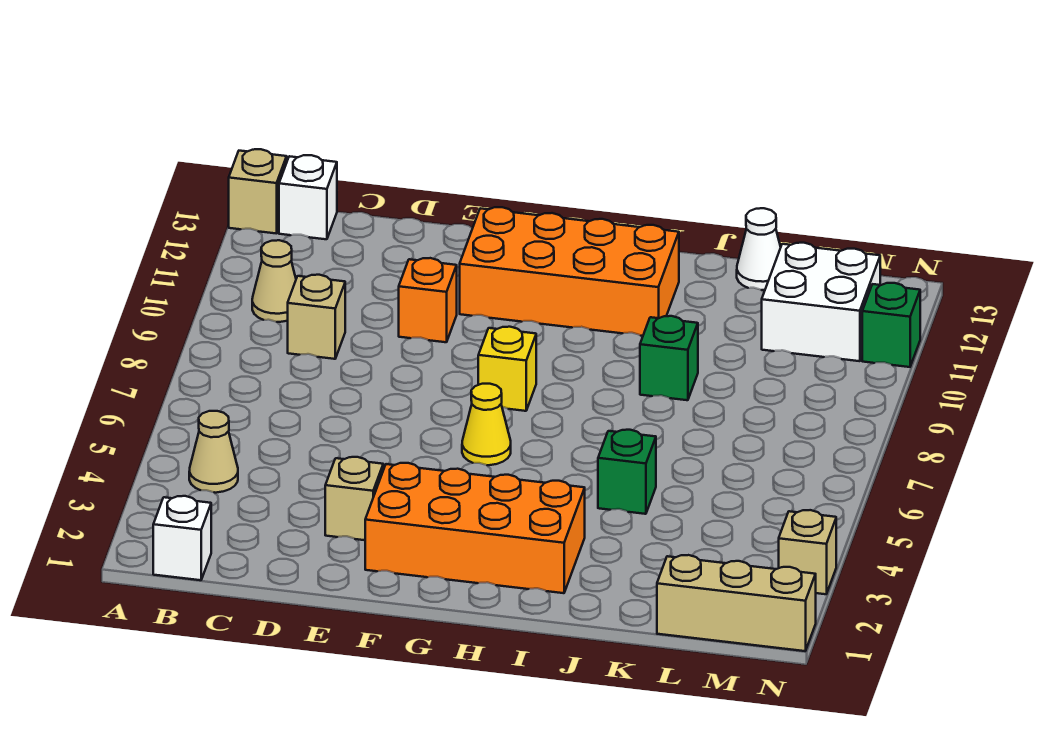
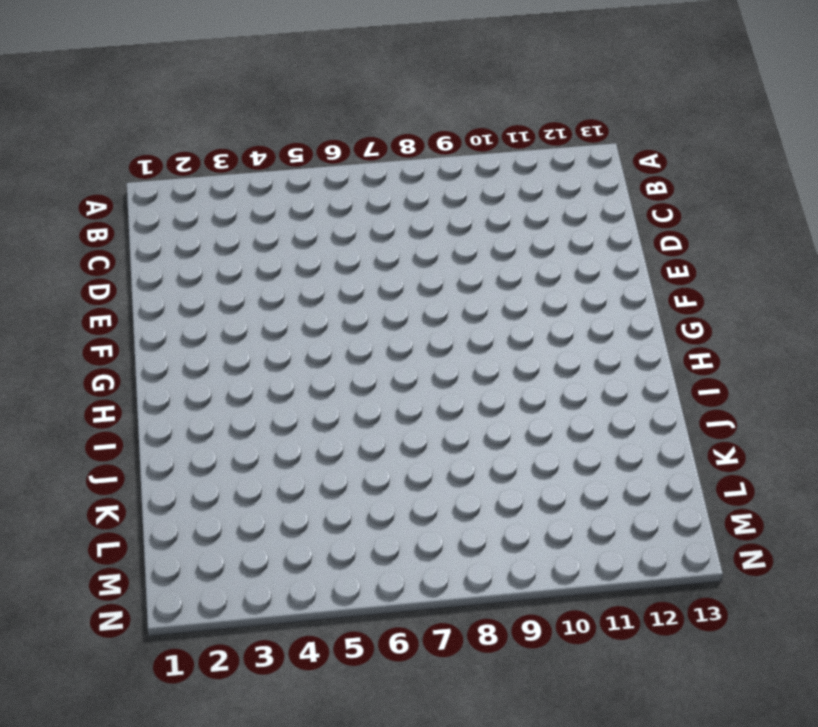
none -> tan 1x1 brick [229,149,287,233]
none -> white 1x1 brick [153,496,211,580]
none -> tan 1x1 cone [189,411,238,493]

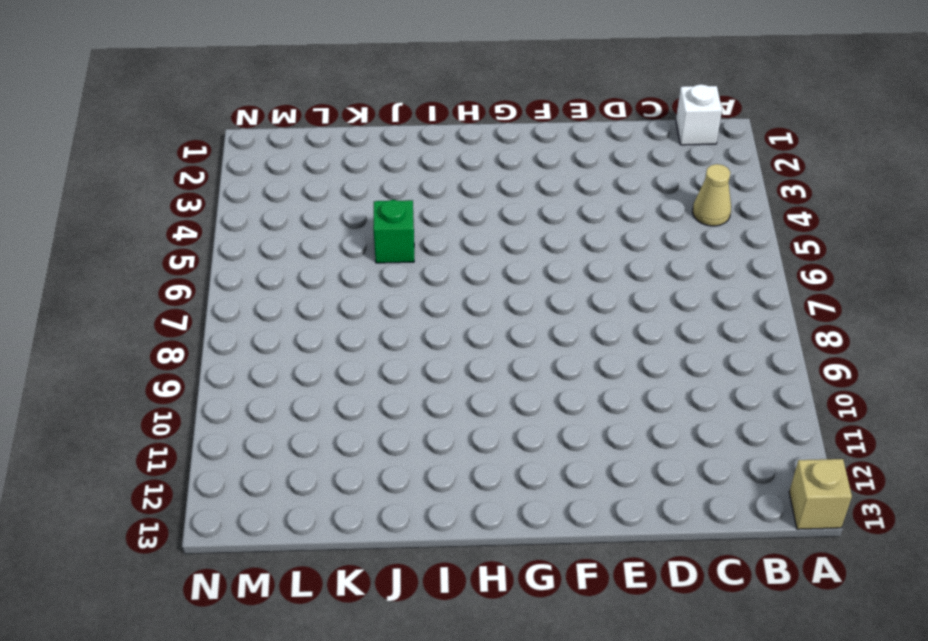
none -> tan 1x1 cone [252,240,296,322]
none -> white 1x1 brick [279,155,337,239]
none -> tan 1x1 brick [288,275,345,359]

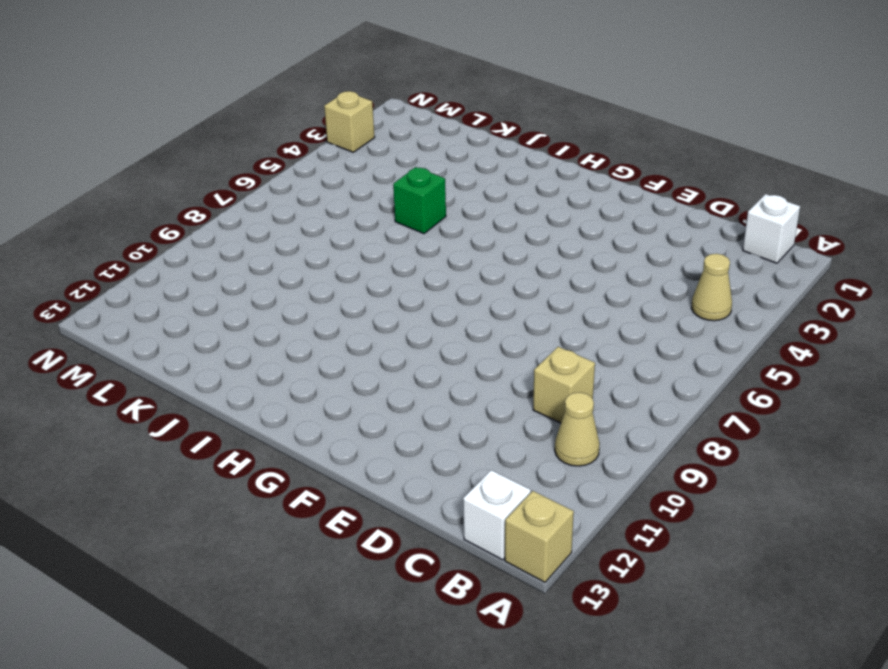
none -> tan 1x1 brick [325,457,383,540]
none -> orange 1x1 brick [399,258,457,342]
none -> orange 2x4 brick [365,463,585,593]

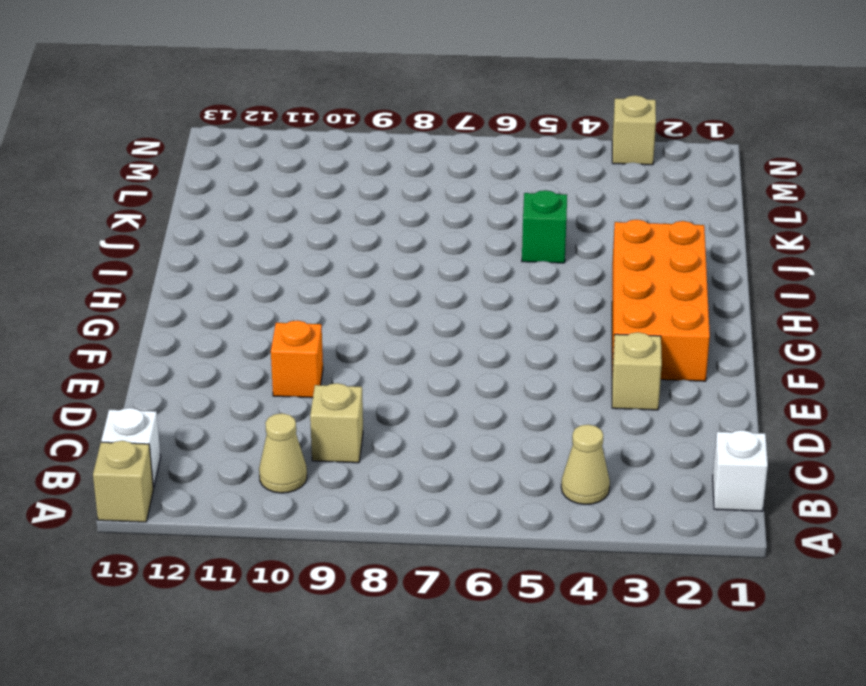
none -> orange 2x4 brick [460,207,679,336]
none -> yellow 1x1 cone [462,384,511,465]
none -> yellow 1x1 brick [478,327,536,411]

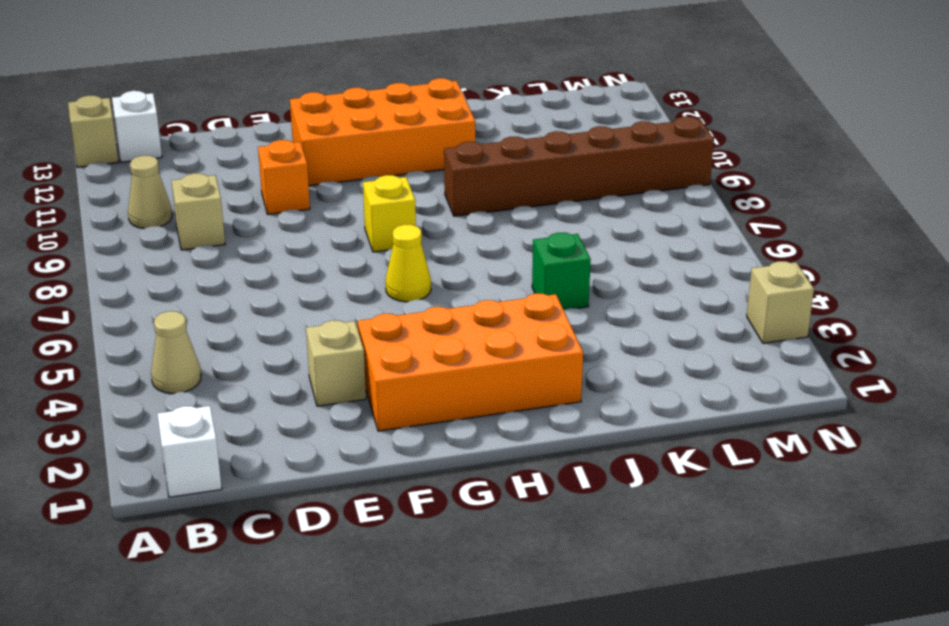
brown 1x6 brick [444,116,714,216] -> green 1x1 brick [640,316,698,400]
none -> white 1x1 cone [737,208,781,290]
none -> tan 1x3 brick [657,555,816,651]
none -> white 2x2 brick [762,243,880,361]

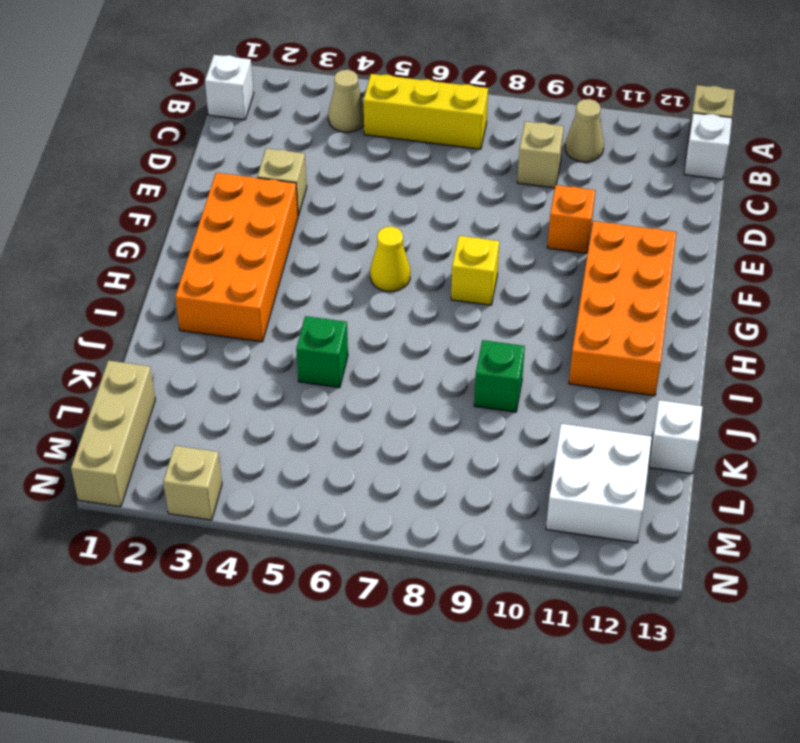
yellow 1x3 brick [364,74,488,149] -> none
white 1x1 brick [649,400,703,474] -> white 1x1 cone [737,208,781,290]
none -> green 1x1 brick [862,283,920,367]

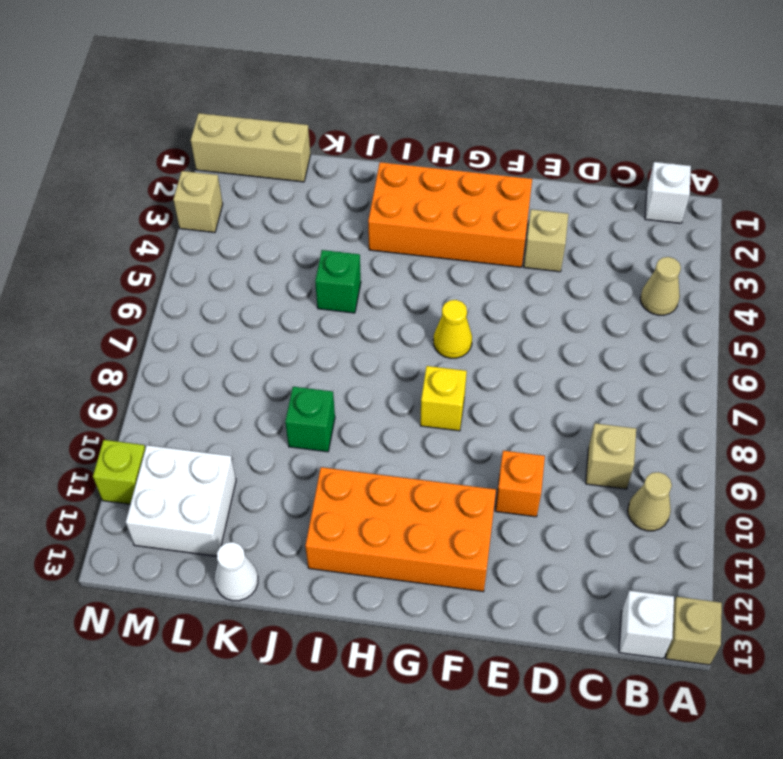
lime 1x1 brick [93,440,145,504] -> green 1x1 brick [862,283,920,367]

